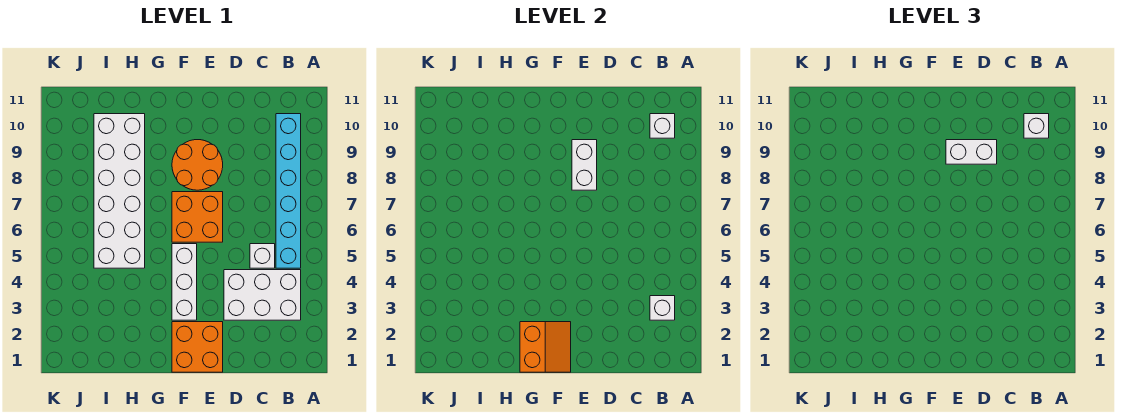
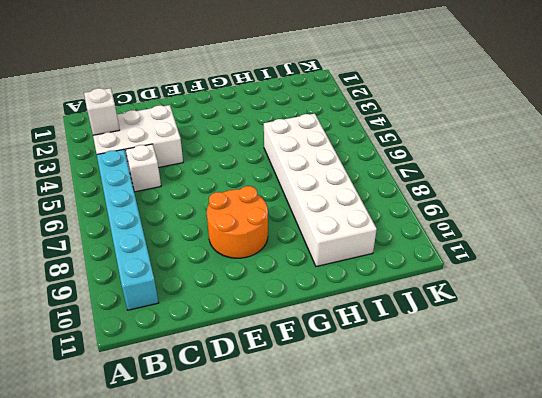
none -> orange 2x2 brick [172,322,223,372]
none -> orange 2x2 brick [172,192,223,242]
none -> white 1x3 brick [172,244,197,320]

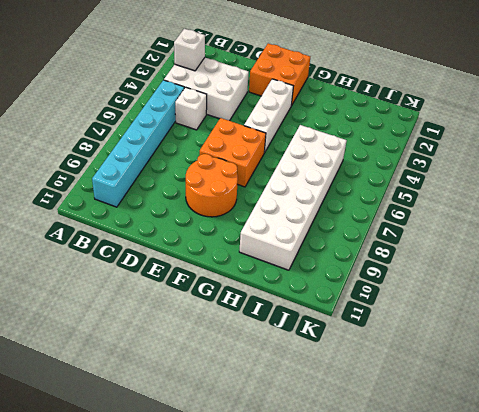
none -> white 1x1 brick [650,114,675,138]
none -> white 1x2 brick [572,140,597,190]
none -> orange 2x2 slope [520,322,571,372]

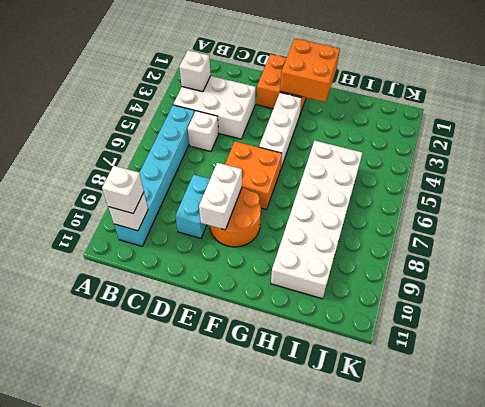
cyan 1x2 brick [175,174,210,238] -> none
orange 2x2 brick [280,38,340,102] -> orange 2x2 slope [520,322,571,372]
none -> white 1x2 brick [946,140,997,164]

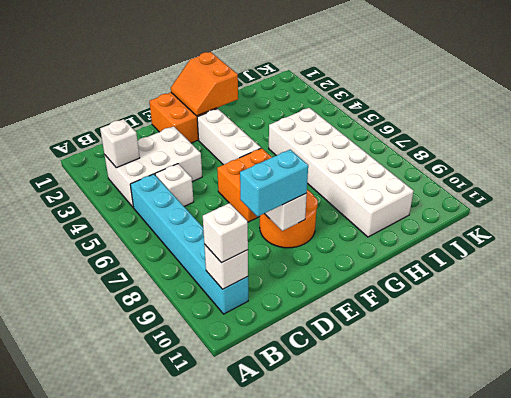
cyan 1x2 brick [240,150,308,217] -> white 1x2 brick [946,140,997,164]

